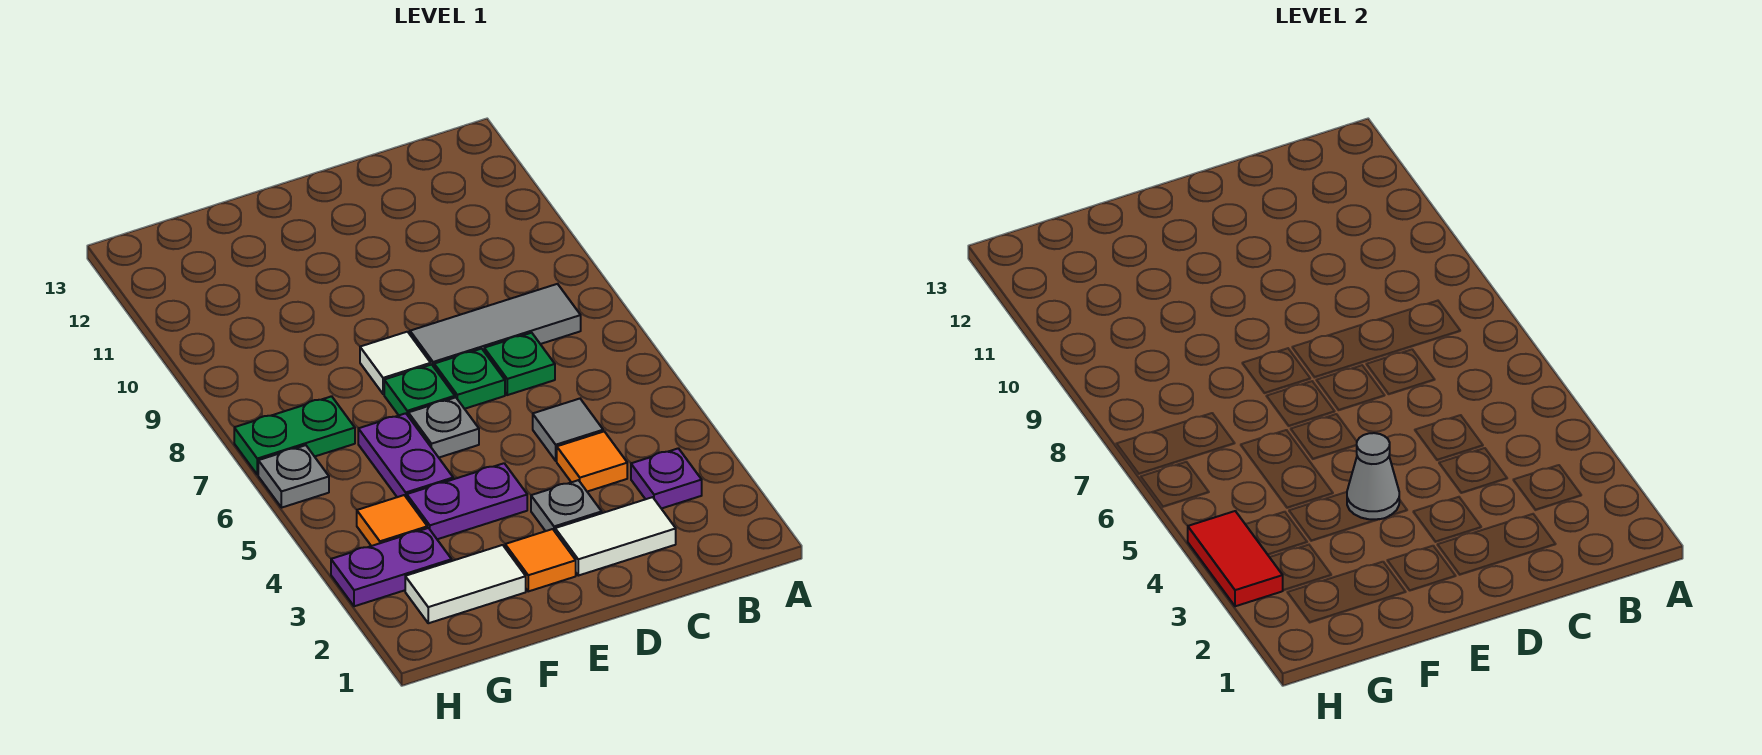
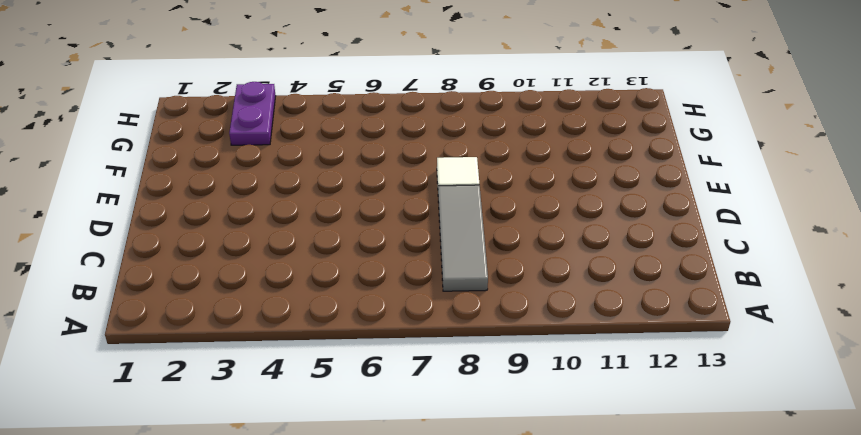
none -> purple 1x1 plate [631,448,702,509]
none -> white 1x2 tile [555,497,676,576]
none -> orange 1x1 tile [557,431,627,492]

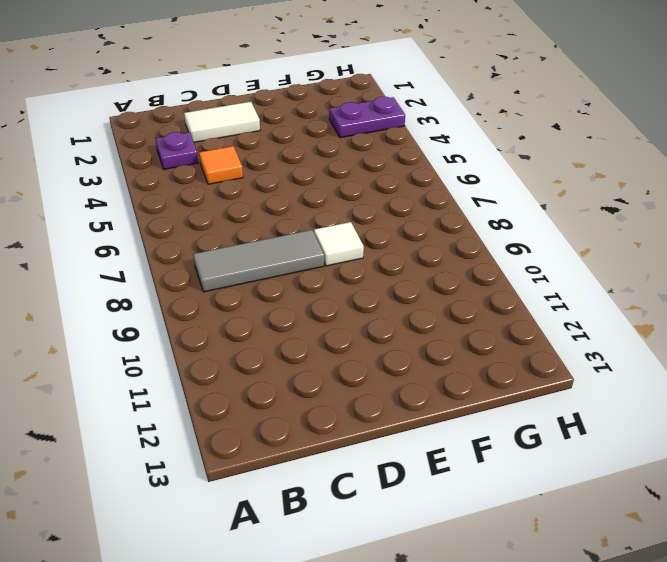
none -> grey 1x1 tile [533,399,603,461]
none -> green 1x1 plate [484,333,555,395]
none -> grey 1x1 plate [531,480,602,531]

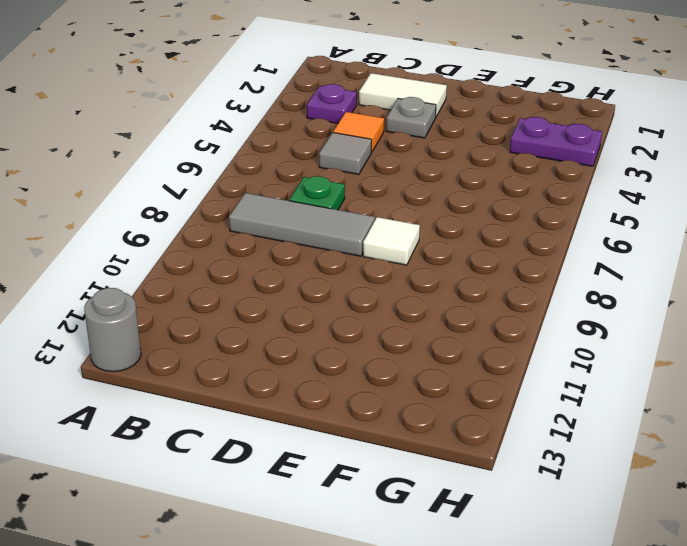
grey 1x1 round brick [84,288,141,372] -> none
none -> green 1x1 plate [434,349,505,409]
none -> orange 1x1 tile [505,529,576,591]
none -> purple 1x2 plate [407,463,527,539]

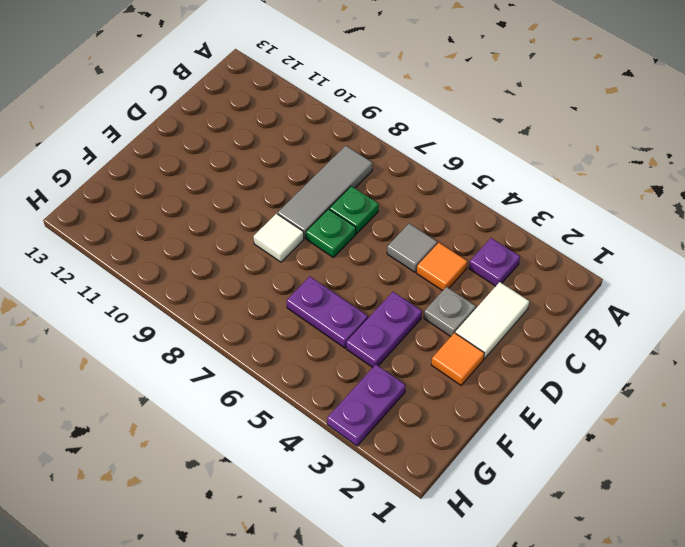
none -> grey 1x1 plate [408,397,479,457]
none -> green 1x1 plate [384,365,455,415]
none -> white 1x2 tile [405,545,526,623]

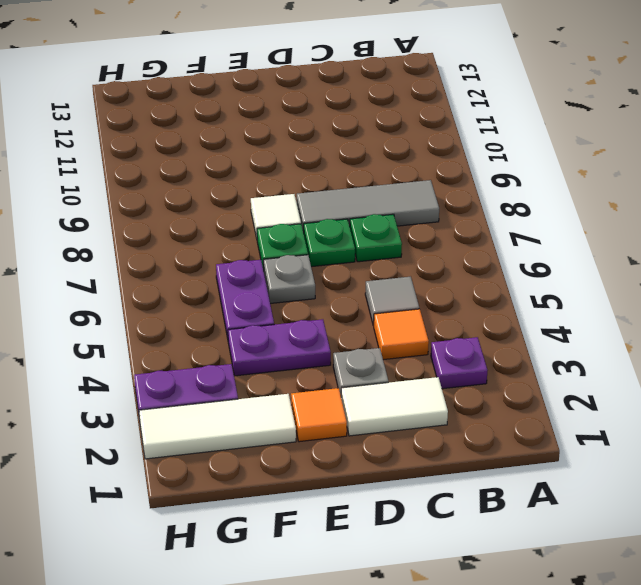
white 1x3 tile [139,394,296,459] -> white 1x2 tile [405,545,526,623]
none -> orange 1x1 tile [357,495,427,546]
none -> green 1x2 plate [234,396,355,475]
none -> grey 1x1 plate [258,445,329,508]

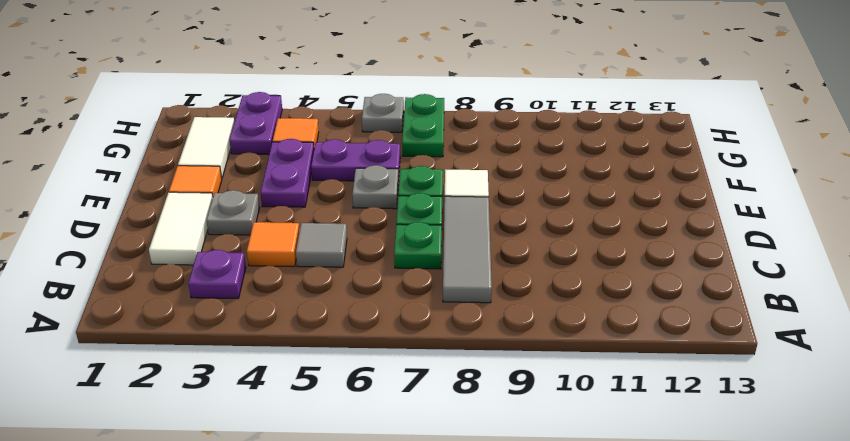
none -> grey 1x1 cone [1347,433,1399,519]
none -> red 1x2 tile [1188,511,1283,606]

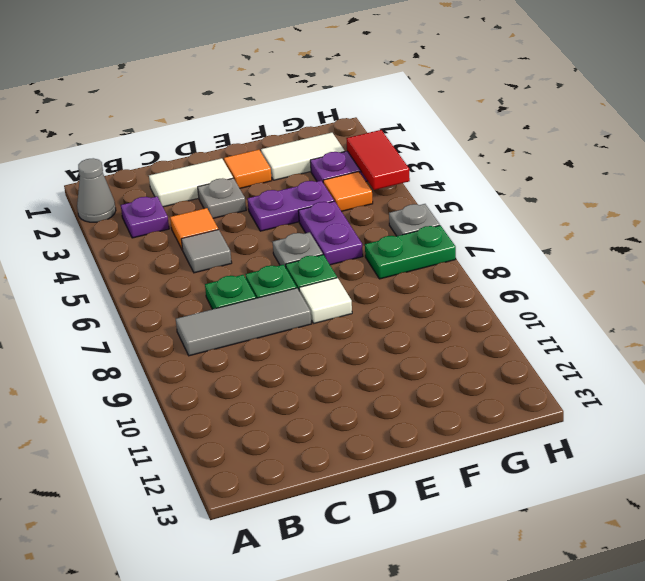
grey 1x1 cone [77,158,116,222] -> grey 1x1 cone moved to [1347,433,1399,519]

